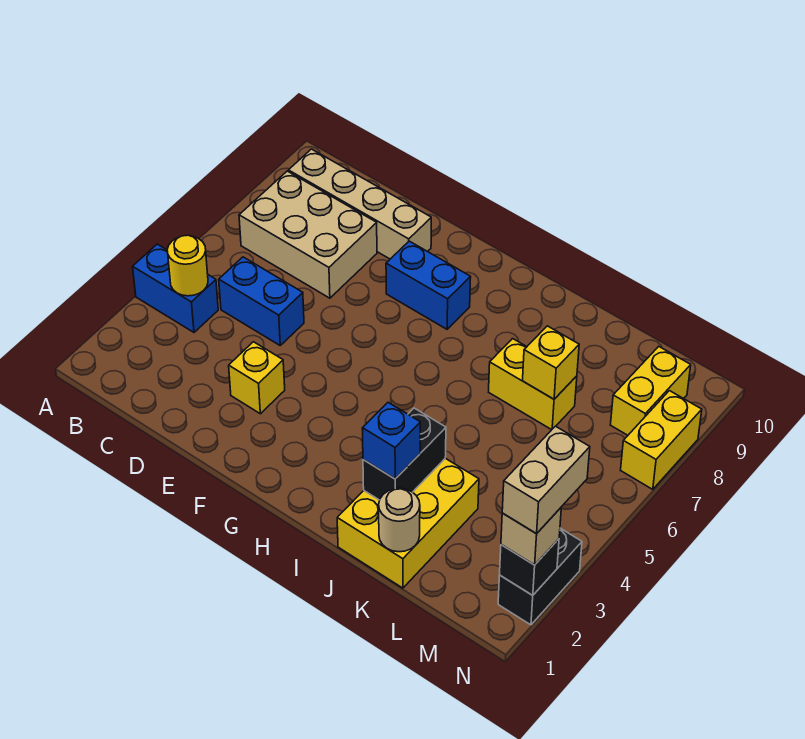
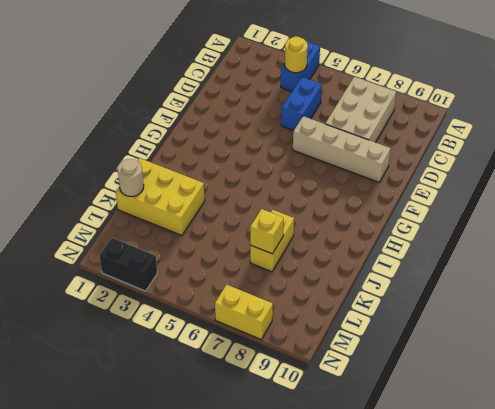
tan 1x4 brick [293,116,391,182] -> tan 1x4 brick turned to [288,149,431,259]
none -> yellow 1x1 brick [229,342,285,414]
none -> blue 1x2 brick [386,241,471,329]
none -> yellow 1x2 brick [611,347,691,435]

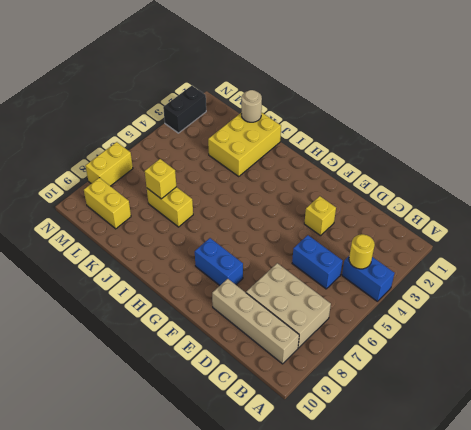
yellow 1x2 brick [84,178,131,229] -> yellow 1x2 brick turned to [611,347,691,435]
none -> black 1x2 brick [363,408,446,500]
none -> black 1x1 brick [500,539,559,595]
none -> blue 1x1 brick [362,403,420,479]

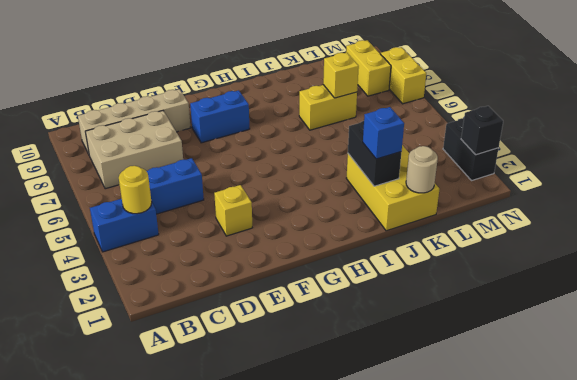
none -> tan 1x1 brick [501,508,561,565]
none -> tan 1x2 brick [502,426,590,534]

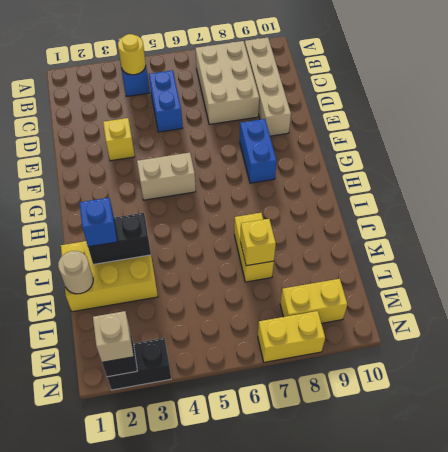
tan 1x2 brick [137,153,196,200] -> tan 1x2 brick moved to [502,426,590,534]

